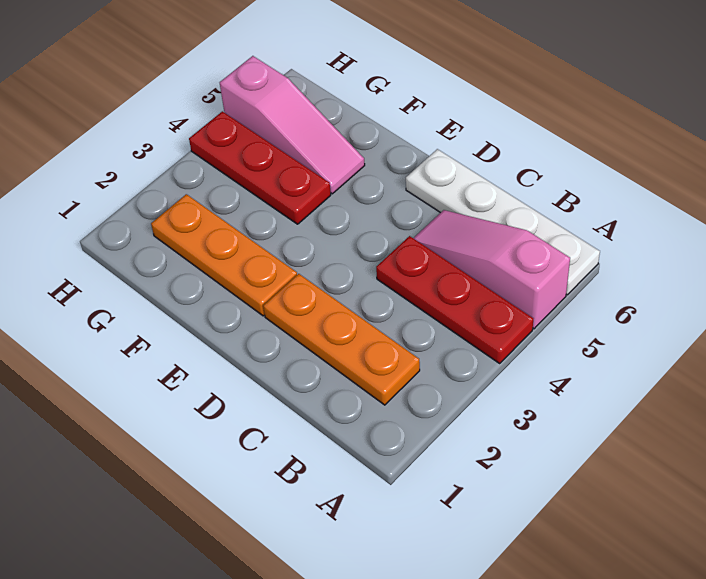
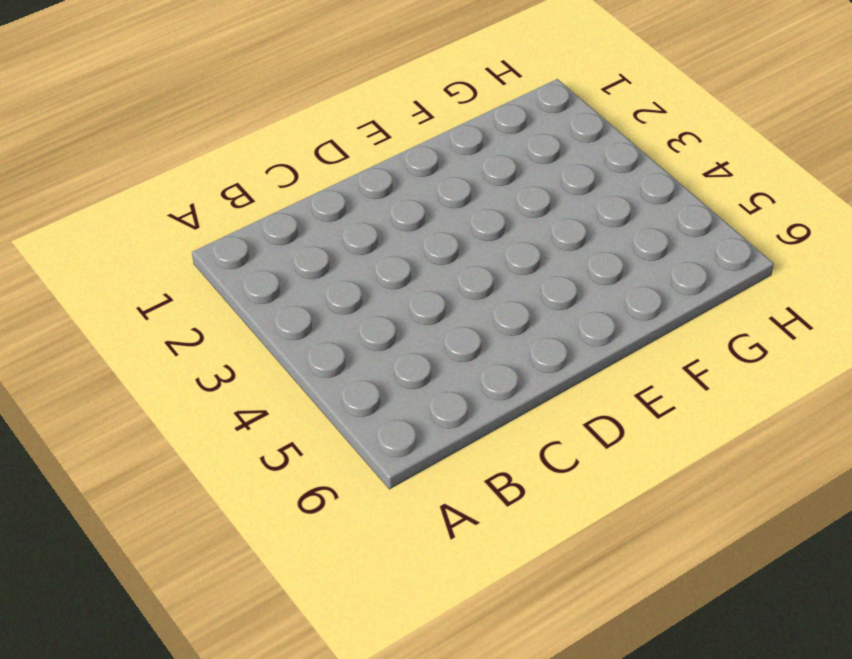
none -> red 1x3 plate [376,236,533,363]
none -> pink 1x3 slope [413,210,570,329]

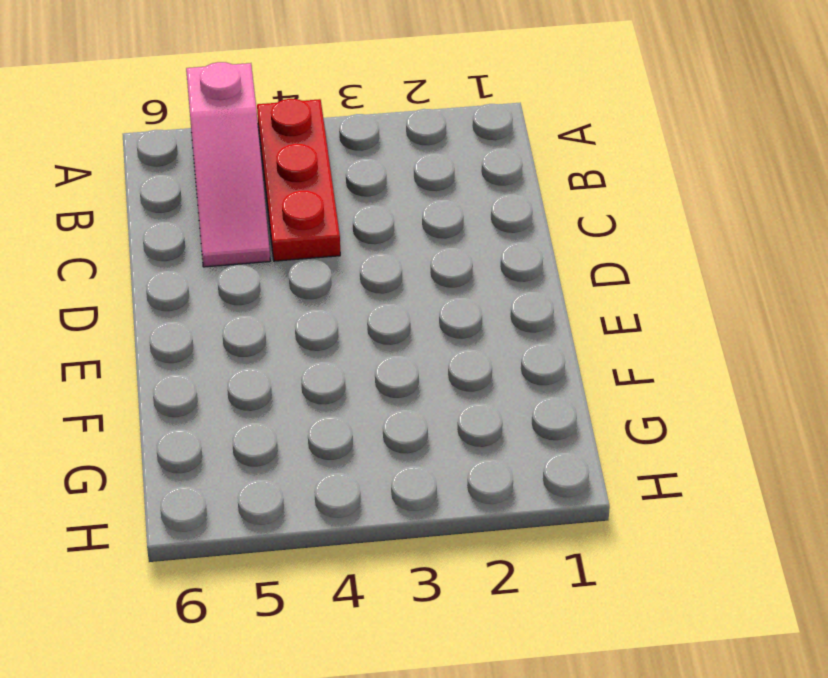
none -> white 1x4 plate [406,149,600,295]
none -> orange 1x3 plate [263,274,420,405]

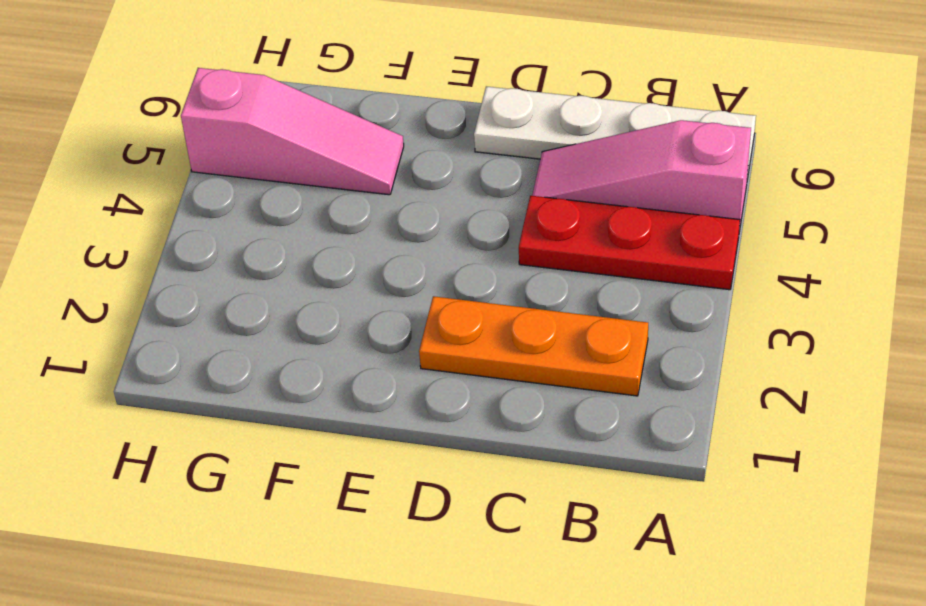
none -> orange 1x3 plate [151,194,297,316]
none -> red 1x3 plate [189,111,331,224]

